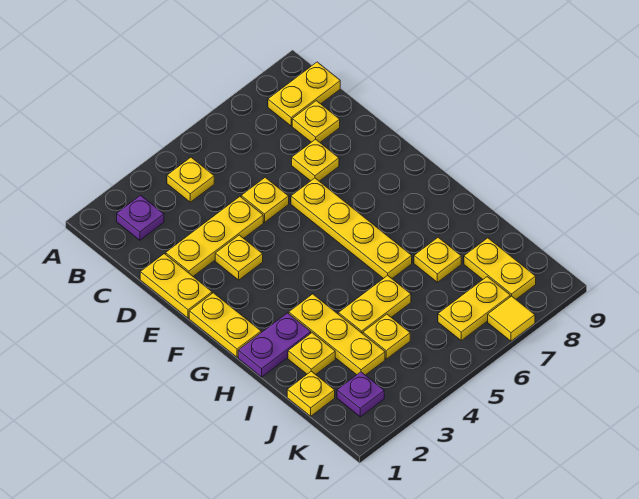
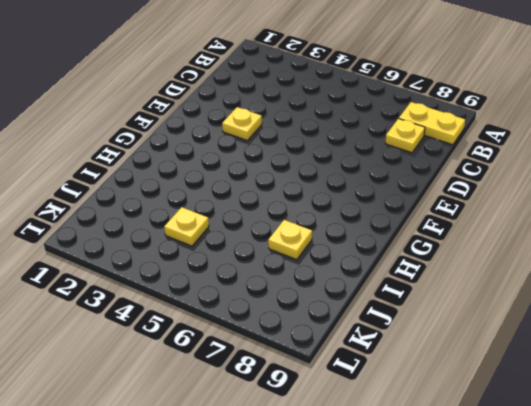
none -> purple 1x1 plate [117,195,164,240]
none -> yellow 1x1 plate [167,157,214,202]
none -> yellow 1x2 plate [140,254,212,318]

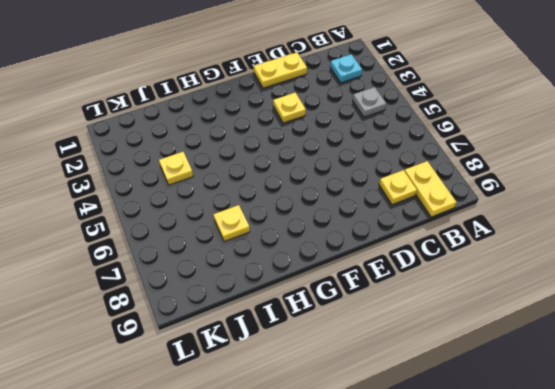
cyan 1x1 plate [330,54,362,83] -> purple 1x1 plate [117,195,164,240]
grey 1x1 plate [353,87,386,117] -> yellow 1x1 plate [167,157,214,202]
none -> yellow 1x3 plate [166,197,263,276]
none -> yellow 1x1 plate [241,177,289,222]
none -> yellow 1x1 plate [292,139,339,181]

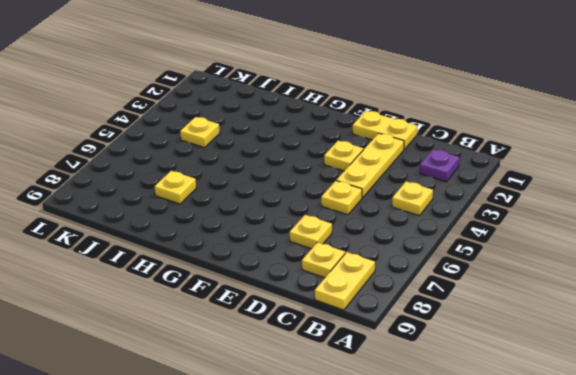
none -> yellow 1x4 plate [291,178,412,279]
none -> yellow 1x2 plate [189,293,261,357]
none -> purple 1x2 plate [238,313,311,377]

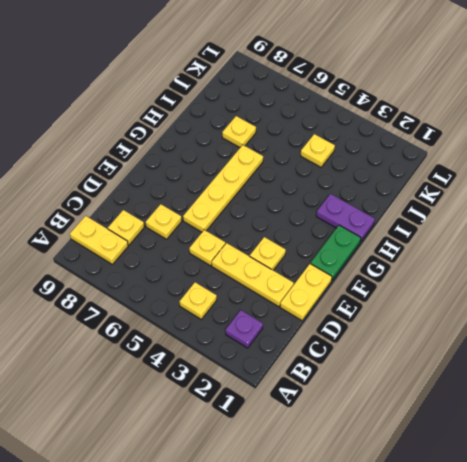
green 1x2 plate [311,225,361,280] -> yellow 1x2 plate [189,293,261,357]
none -> yellow 1x3 plate [289,294,385,375]
none -> yellow 1x1 plate [288,333,335,374]
none -> yellow 1x2 plate [338,275,411,334]

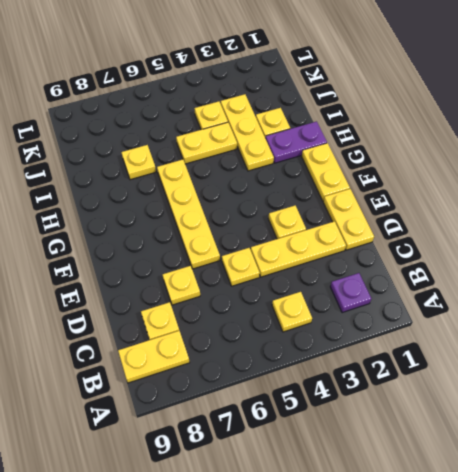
none -> yellow 1x1 plate [287,371,335,416]
none -> yellow 1x2 plate [464,238,536,299]
none -> purple 1x1 plate [337,372,384,417]

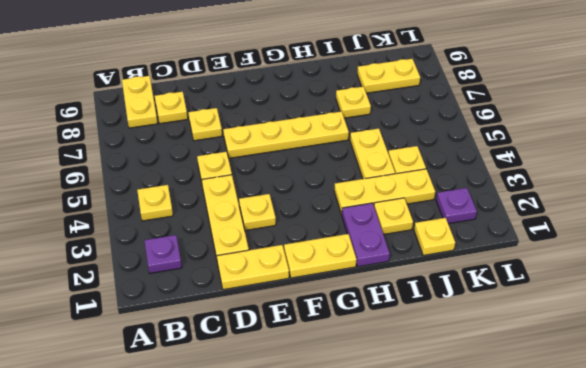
none -> yellow 1x2 plate [438,277,510,340]
none -> yellow 1x1 tile [488,296,535,341]

